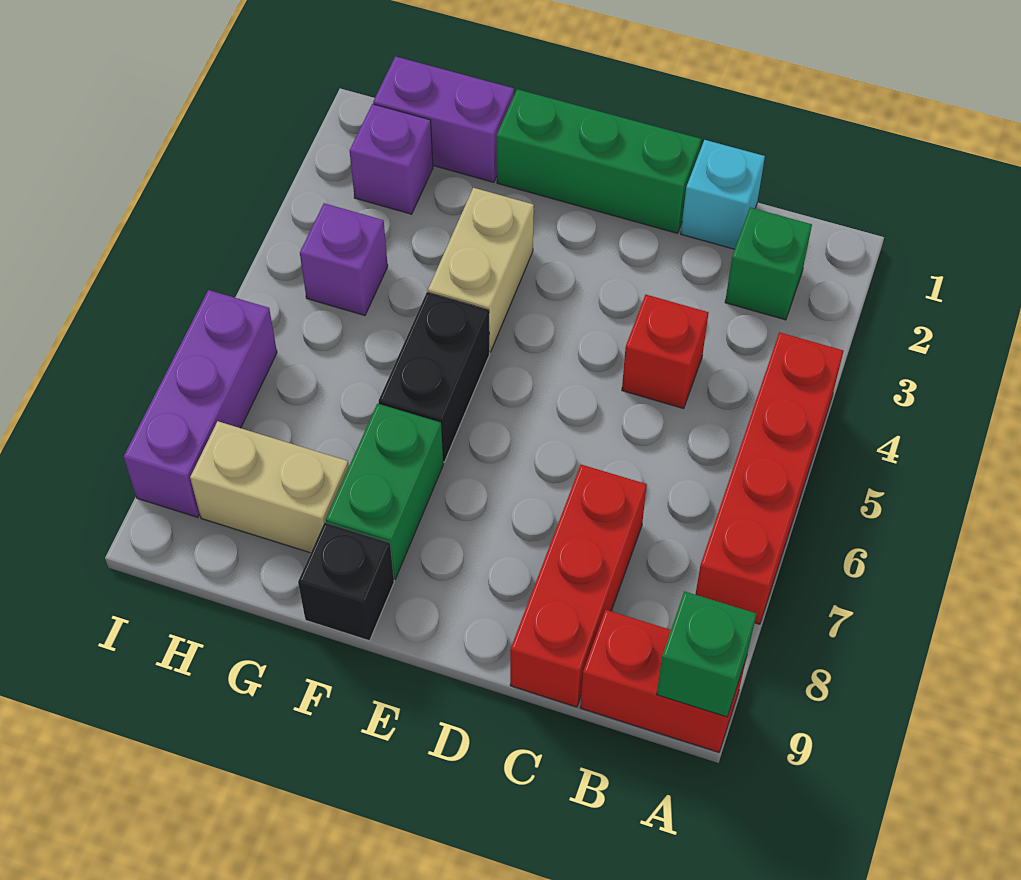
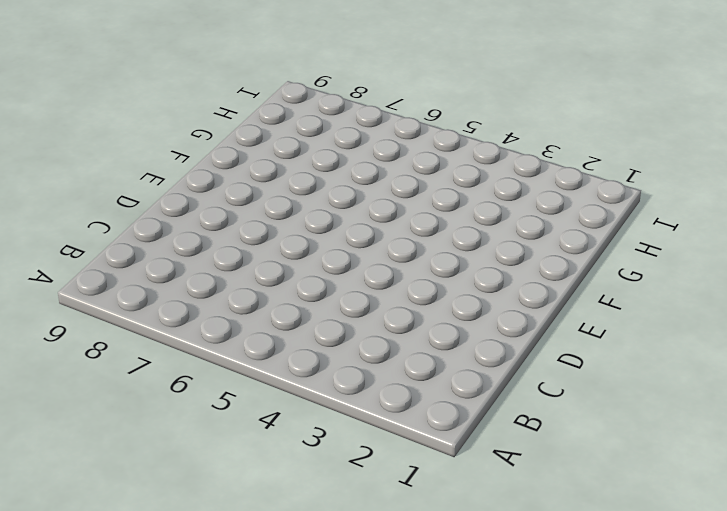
none -> red 1x4 brick [695,332,843,624]
none -> red 1x2 brick [580,610,747,752]
none -> green 1x1 brick [725,207,812,320]

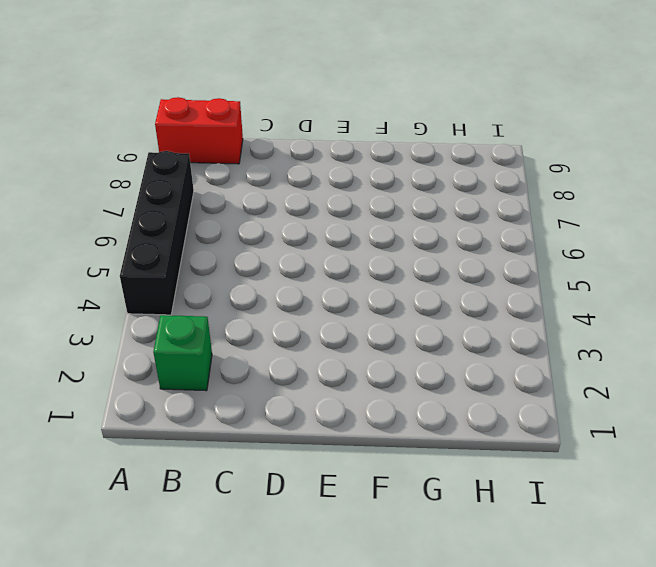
black 1x4 brick [120,151,194,315] -> red 1x4 brick [695,332,843,624]
none -> cyan 1x1 brick [681,140,765,249]
none -> red 1x1 brick [622,295,709,409]
none -> red 1x3 brick [510,465,647,707]

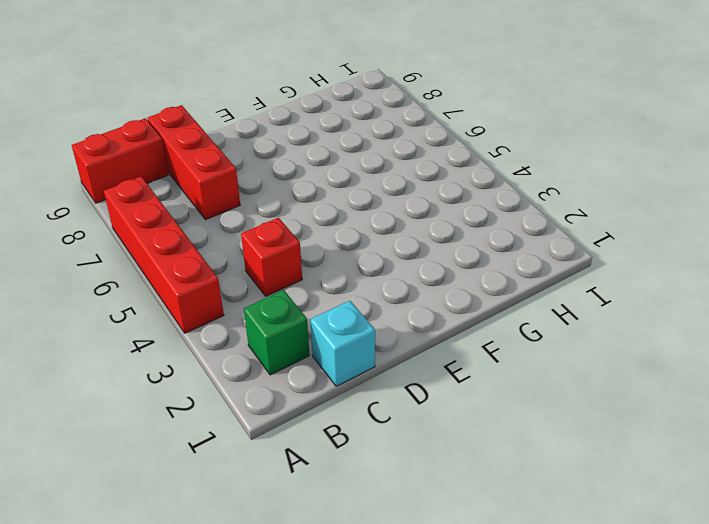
none -> green 1x3 brick [497,89,701,233]
none -> tan 1x2 brick [428,188,534,352]
none -> black 1x2 brick [379,292,490,462]

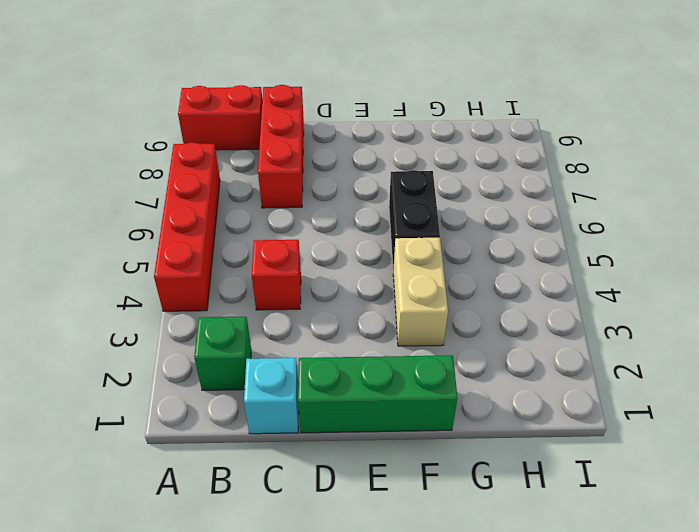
none -> green 1x2 brick [326,404,443,579]
none -> black 1x1 brick [298,522,394,641]
none -> purple 1x2 brick [373,57,514,182]

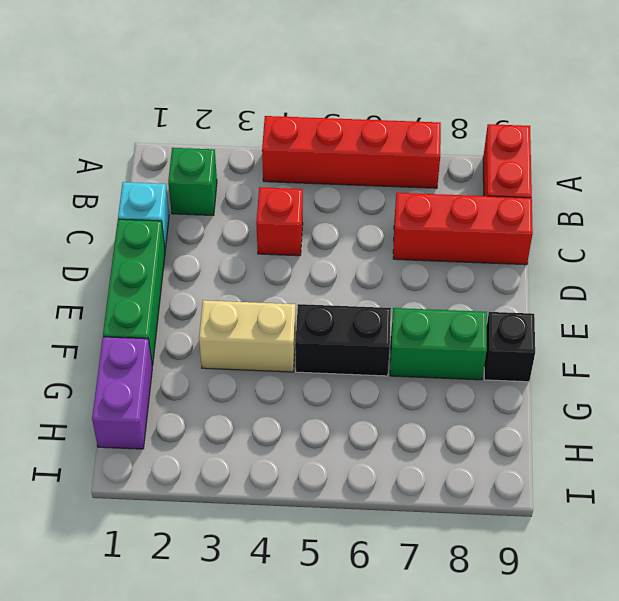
none -> tan 1x2 brick [190,421,349,553]
none -> purple 1x1 brick [350,104,433,214]
none -> purple 1x1 brick [300,203,388,315]

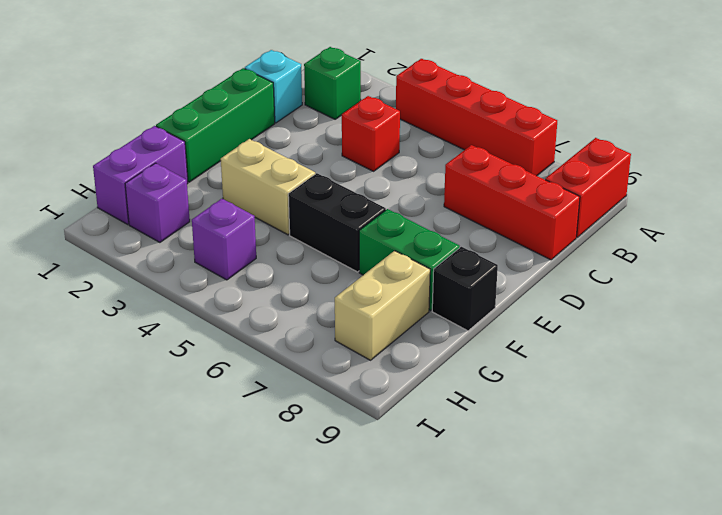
none -> purple 1x3 brick [124,290,277,517]
none -> green 1x1 brick [657,591,756,717]

